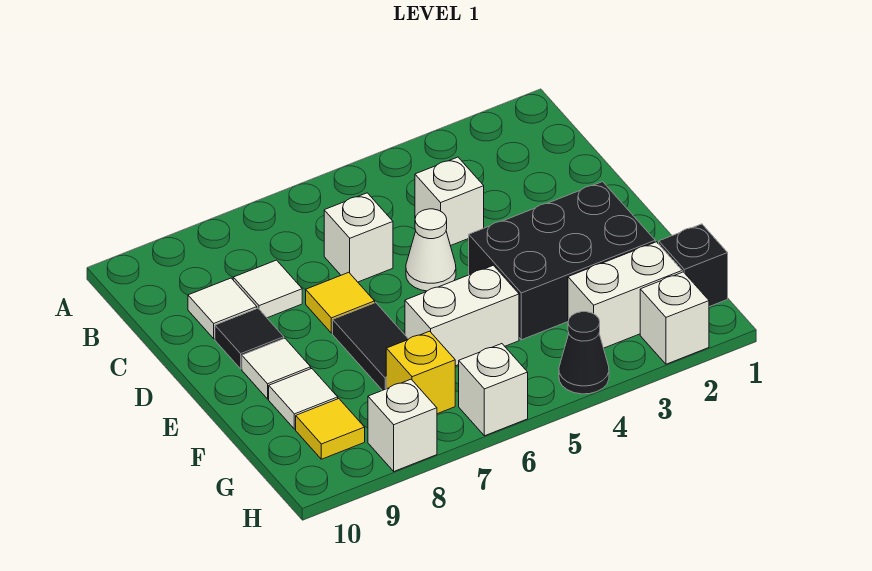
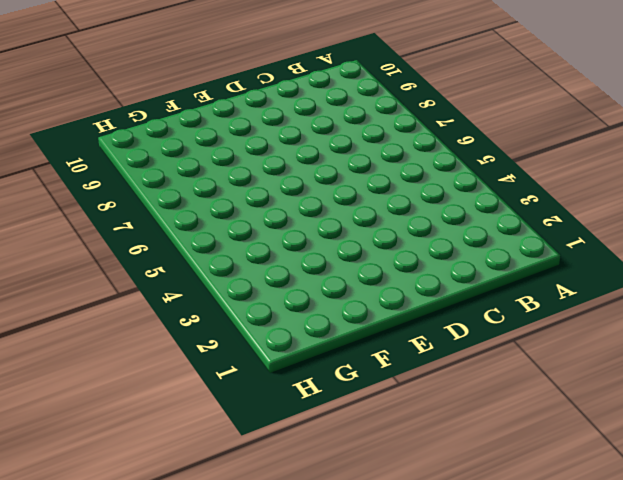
none -> white 1x1 brick [415,157,484,246]
none -> white 1x1 brick [324,193,393,282]
none -> white 1x1 tile [233,260,302,318]

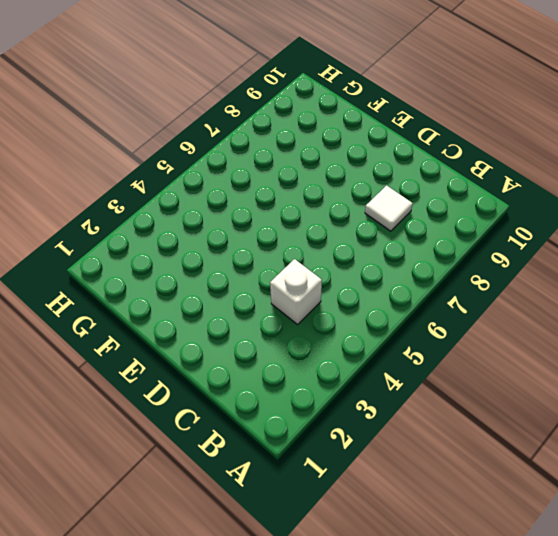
none -> white 1x1 brick [324,193,393,282]
none -> white 1x1 tile [188,278,257,339]
none -> white 1x1 cone [406,209,456,291]

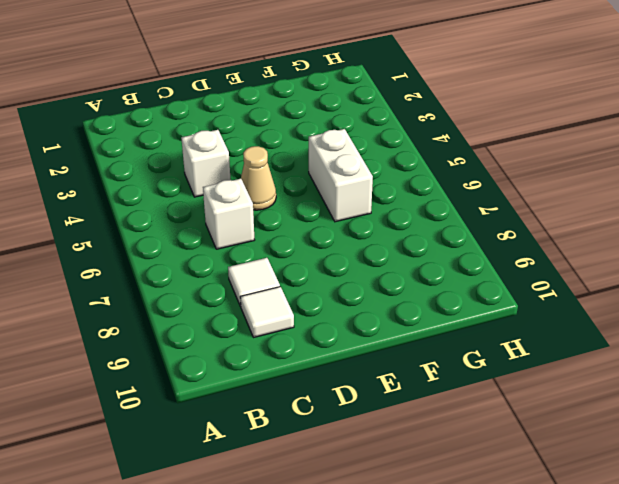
tan 1x1 cone [241,146,276,210] -> white 1x1 cone [406,209,456,291]
none -> yellow 1x1 tile [306,272,375,333]
none -> black 1x1 tile [215,308,284,369]
none -> black 2x3 brick [469,182,655,340]

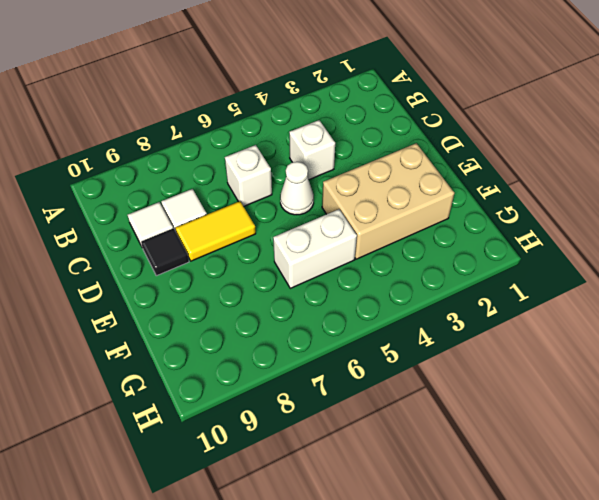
yellow 1x2 tile [176,201,256,261] -> yellow 1x1 tile [306,272,375,333]
tan 2x3 brick [322,143,454,259] -> black 2x3 brick [469,182,655,340]
none -> black 1x2 tile [333,303,408,390]
none -> white 1x1 tile [242,338,311,399]
none -> white 1x1 tile [269,369,338,429]

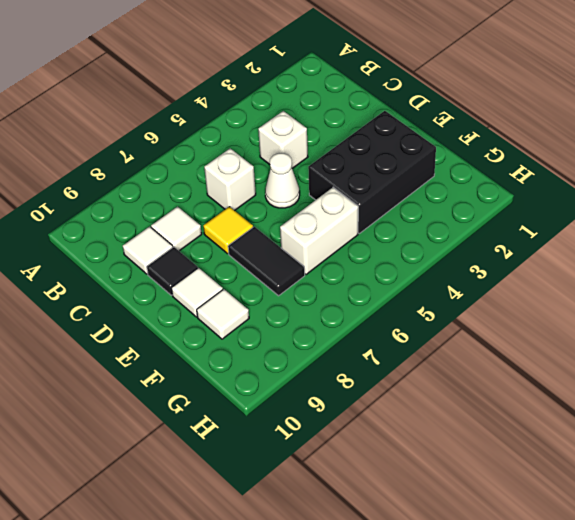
none -> black 1x1 brick [659,224,728,307]
none -> white 1x2 brick [568,242,682,348]
none -> yellow 1x1 brick [386,331,455,414]

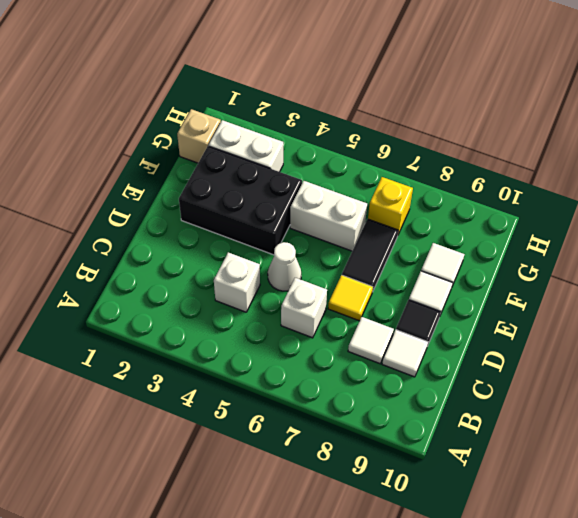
tan 1x1 brick [177,109,221,163] -> black 1x1 brick [659,224,728,307]
none -> yellow 1x1 tile [296,399,365,459]
none -> white 1x1 brick [640,272,709,364]
none -> black 1x1 cone [559,312,609,394]

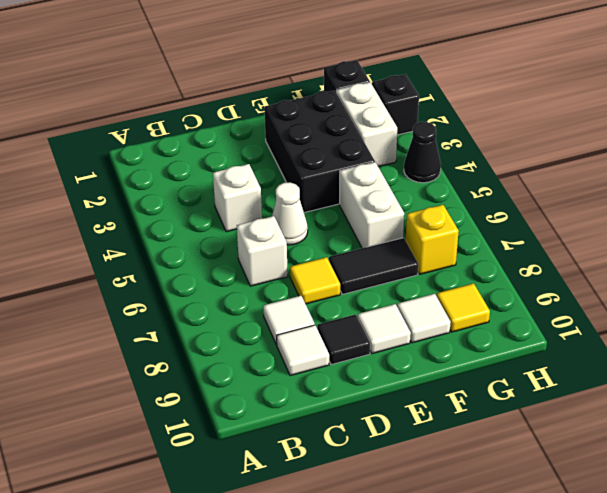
black 1x1 brick [372,74,419,135] -> white 1x1 brick [640,272,709,364]
none -> white 1x1 brick [459,344,528,436]
none -> white 1x1 brick [368,379,437,471]

